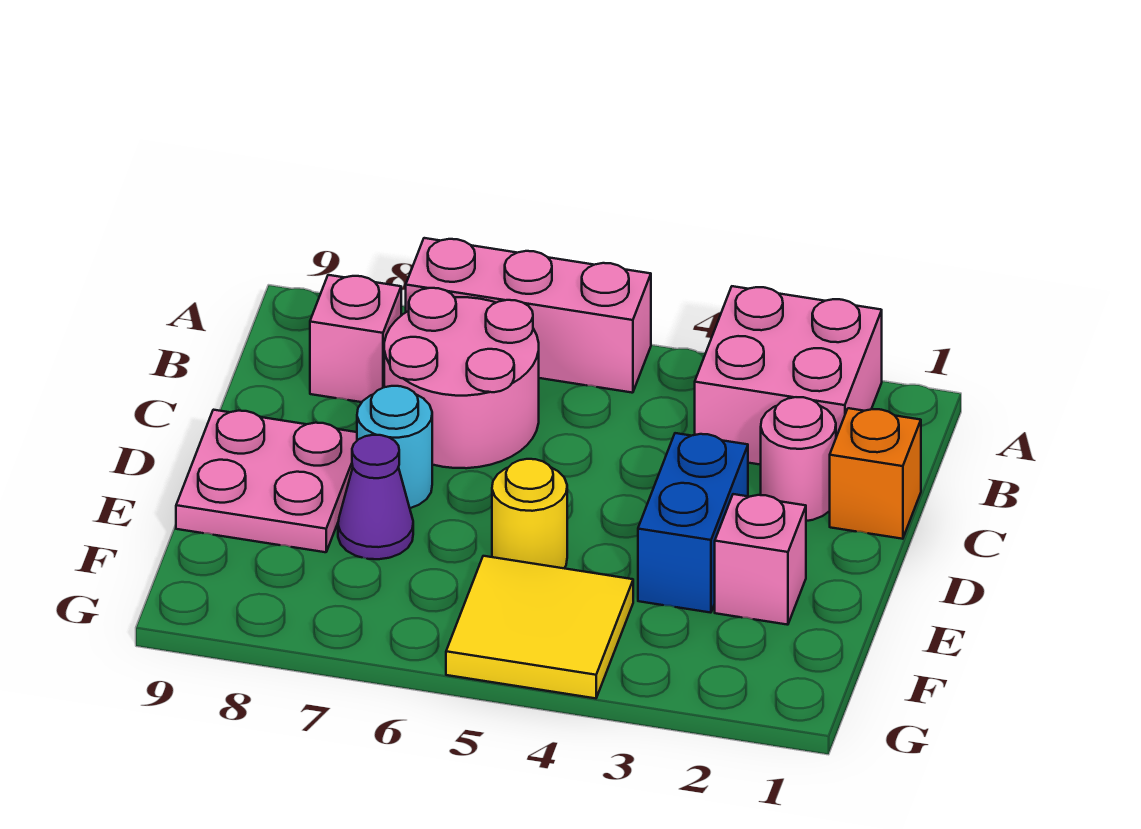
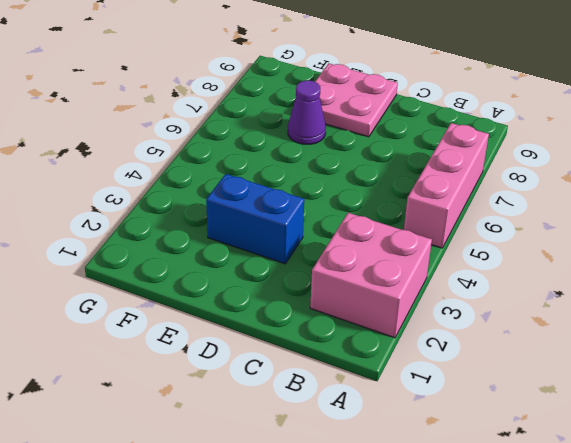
none -> pink 2x2 round brick [384,288,539,468]
none -> pink 1x1 brick [310,275,401,402]
none -> orange 1x1 brick [830,408,921,539]

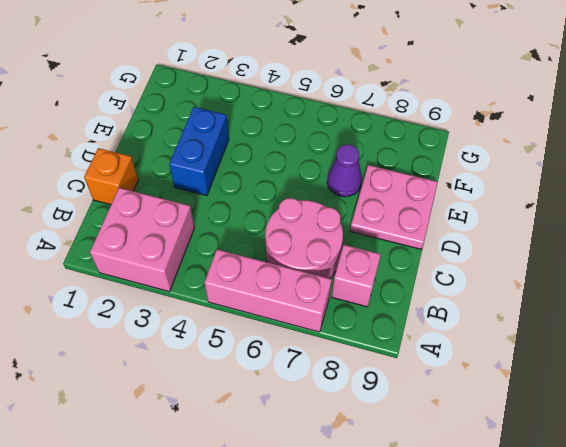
none -> pink 1x1 round brick [761,397,836,521]
none -> cyan 1x1 round brick [357,386,432,508]
none -> pink 1x1 brick [715,494,806,625]

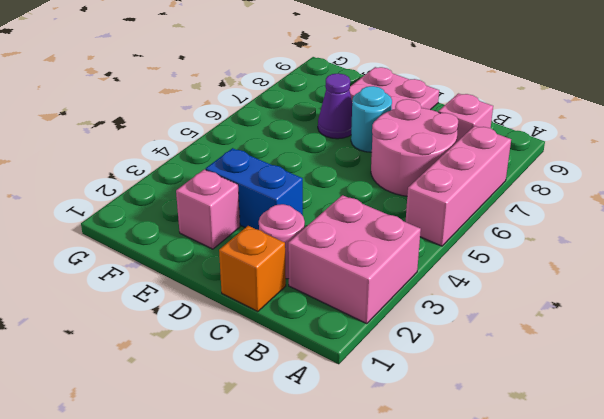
none -> yellow 1x1 round brick [492,459,567,568]
none -> yellow 2x2 tile [446,556,633,698]

